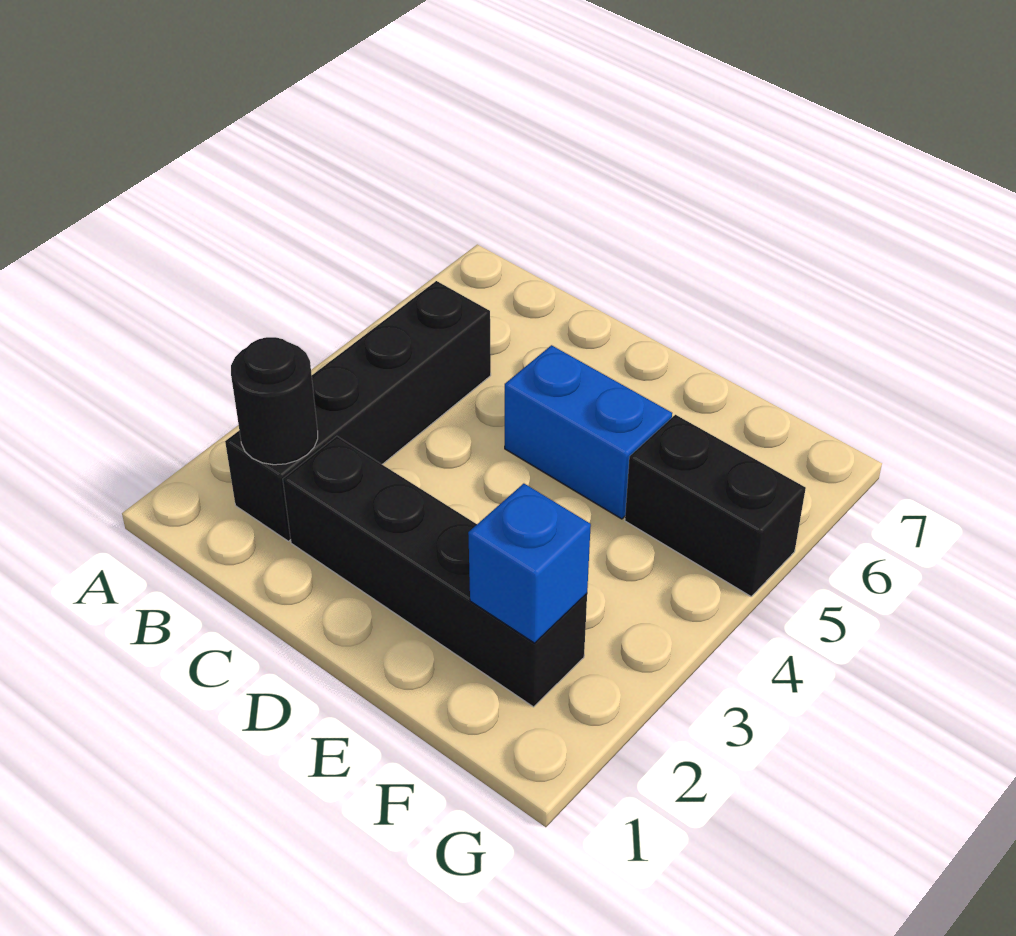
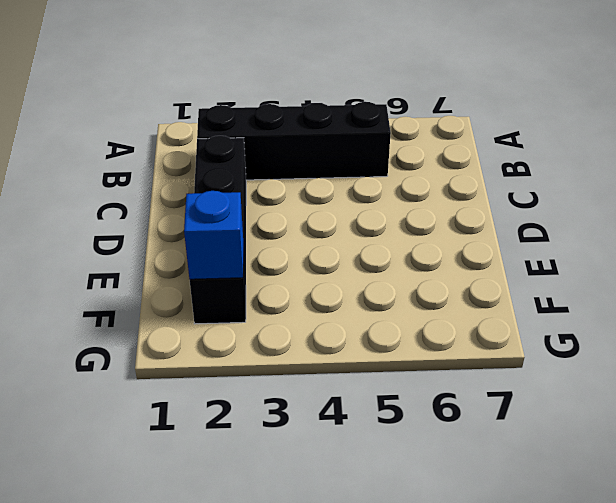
none -> blue 1x2 brick [505,345,672,519]
none -> black 1x2 brick [625,415,806,596]

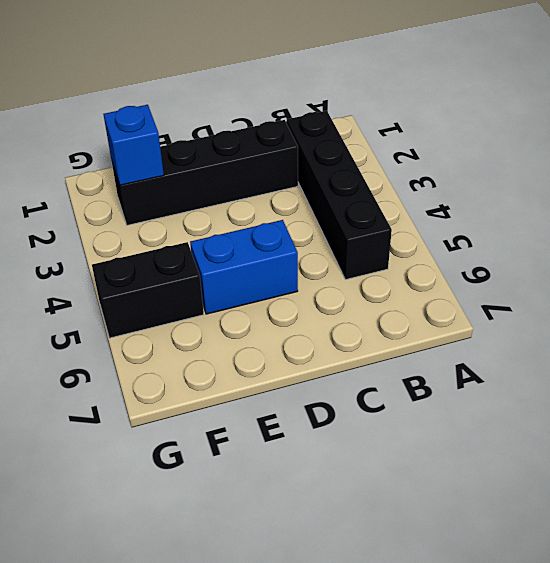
none -> black 1x1 round brick [231,337,318,465]

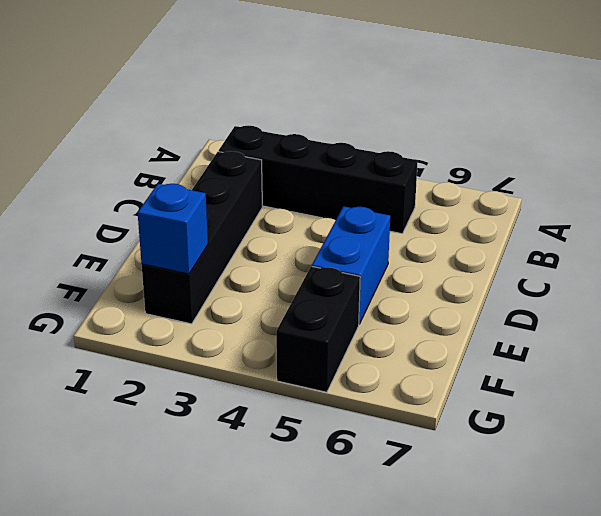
none -> black 1x1 round brick [231,337,318,465]

